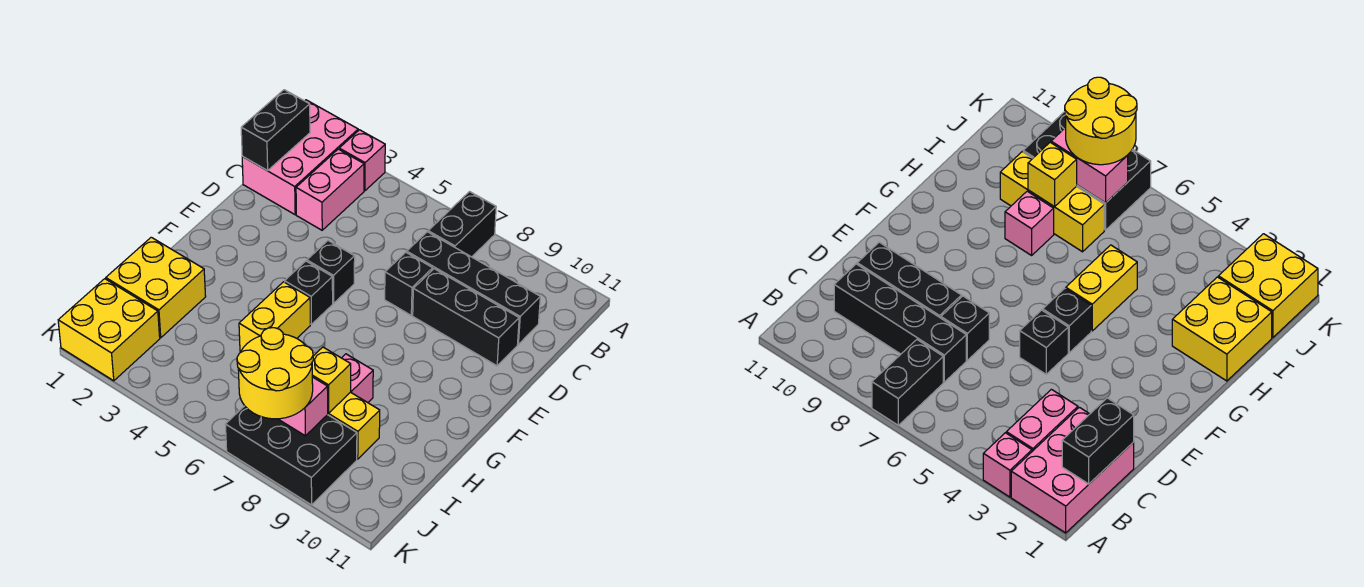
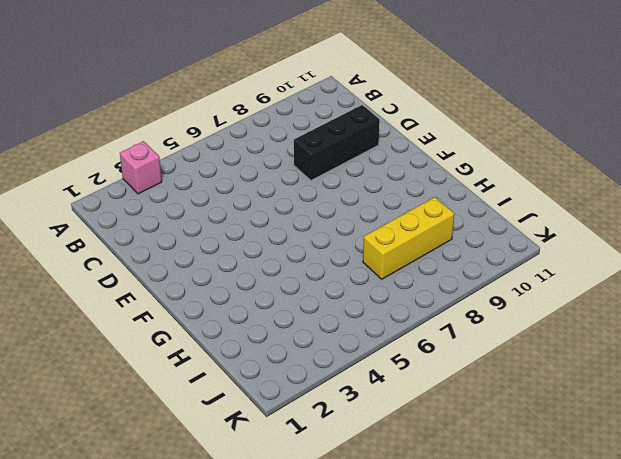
none -> pink 2x3 brick [242,100,358,215]
none -> black 1x2 brick [428,192,496,257]
none -> pink 1x2 brick [296,149,364,230]

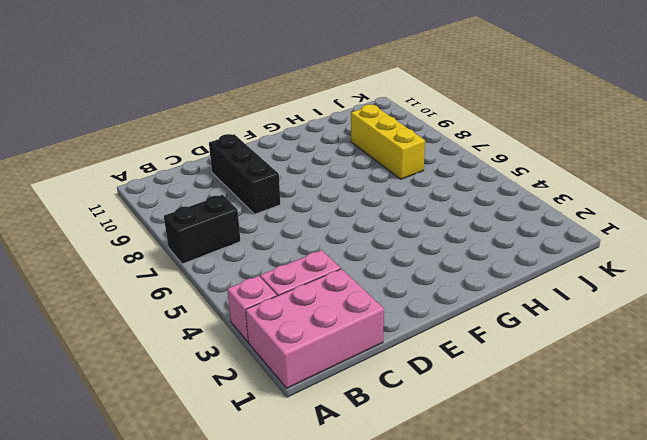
none -> black 1x4 brick [407,232,540,344]
none -> black 1x1 brick [385,252,433,315]
none -> black 1x1 brick [307,241,355,303]

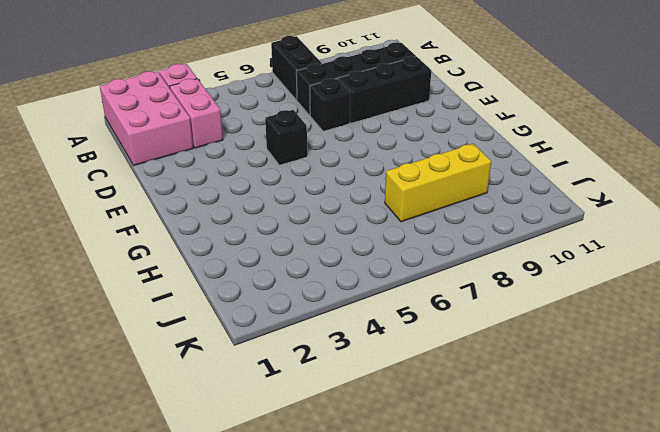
none -> black 1x1 brick [285,261,333,324]
none -> yellow 1x2 brick [239,282,310,351]
none -> yellow 2x2 brick [106,237,206,338]

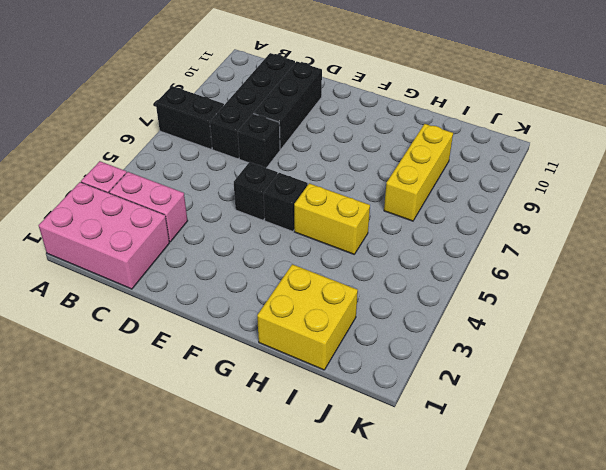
none -> pink 1x1 brick [342,354,373,403]
none -> yellow 2x2 brick [58,279,160,381]
none -> black 2x3 brick [225,406,357,505]

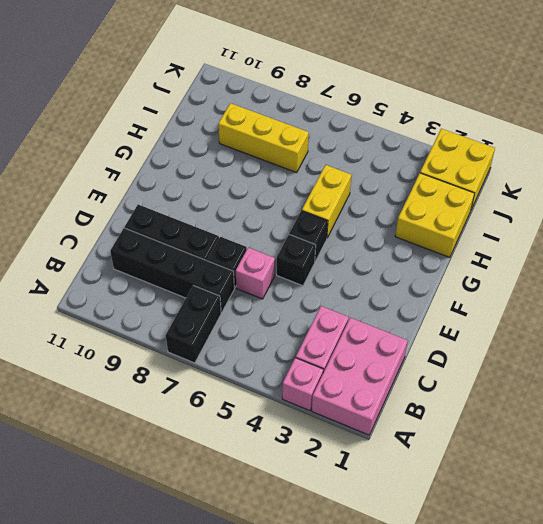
pink 1x1 brick [236,248,275,299] -> pink 1x1 brick moved to [342,354,373,403]
none -> black 2x3 brick [225,406,357,505]
none -> black 1x2 brick [241,90,310,171]
none -> yellow 1x1 brick [312,347,351,413]

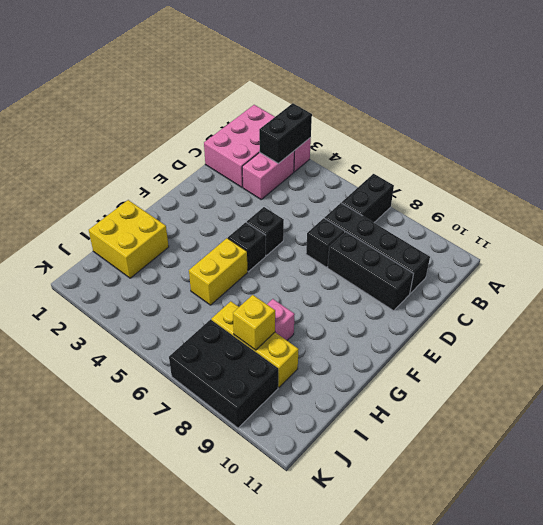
black 1x2 brick [259,103,312,164] -> black 1x2 brick moved to [241,90,310,171]
none -> yellow 2x2 brick [58,279,160,381]
none -> pink 1x2 brick [279,377,328,436]
none -> yellow 2x2 round brick [237,328,313,419]

